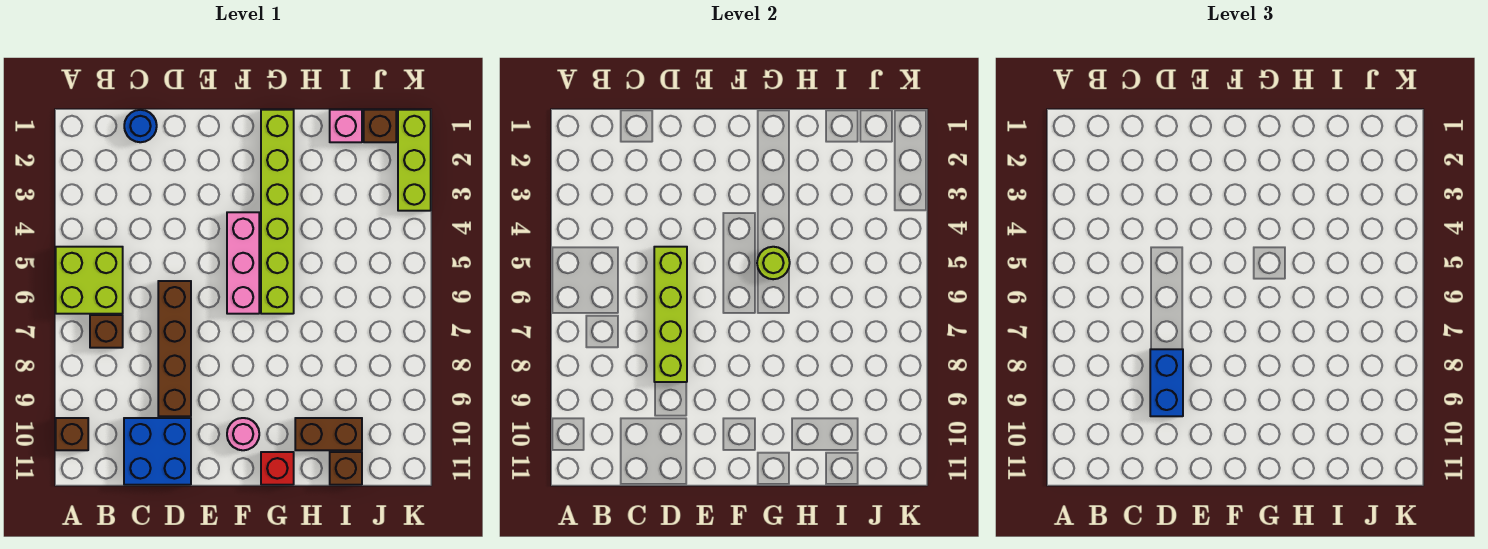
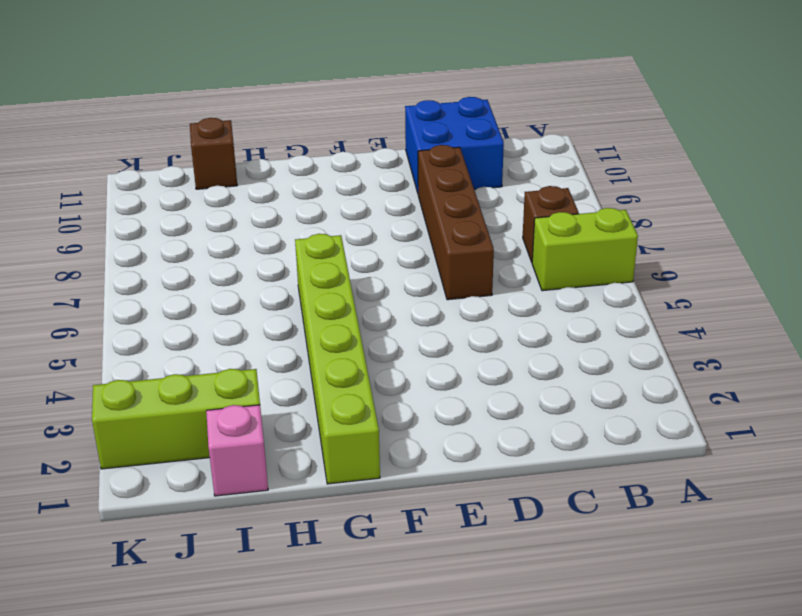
lime 1x2 brick [532,208,638,291] -> lime 2x2 brick [56,247,123,314]
lime 1x3 brick [92,369,260,469] -> lime 1x3 brick turned to [398,110,431,211]
none -> brown 1x1 brick [56,418,88,450]
none -> blue 1x1 round brick [124,110,157,142]
none -> pink 1x3 brick [227,212,259,314]

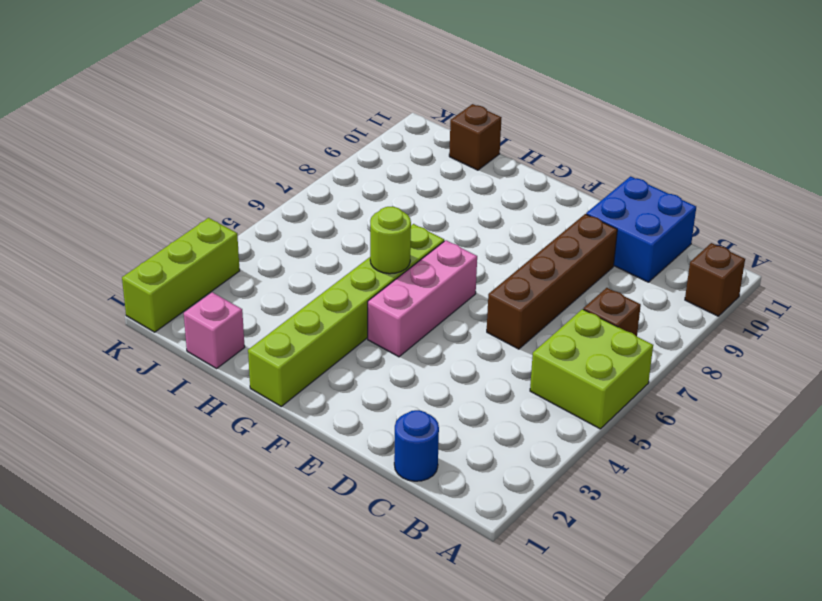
none -> pink 1x1 round brick [227,418,259,450]
none -> red 1x1 brick [261,452,294,485]
none -> brown 1x2 brick [295,418,362,450]

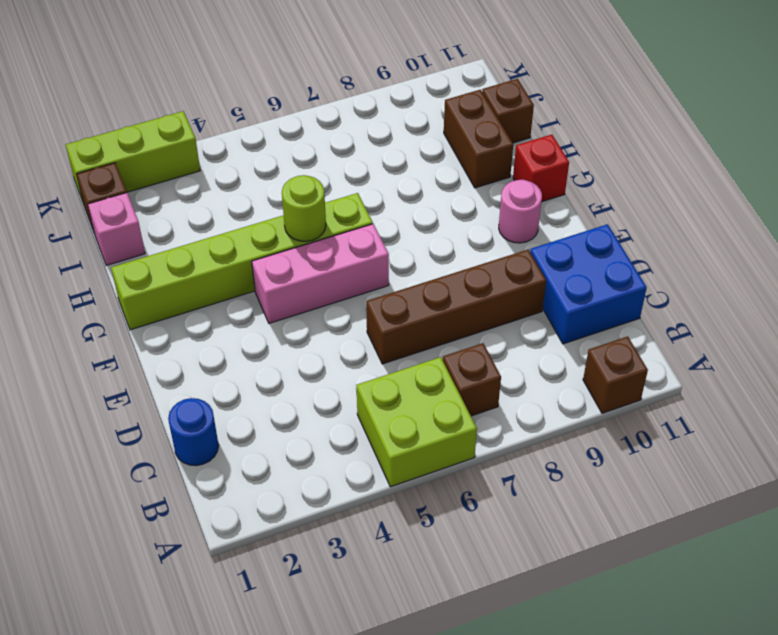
none -> lime 1x4 brick [654,247,687,382]
none -> blue 1x2 brick [1150,349,1183,416]

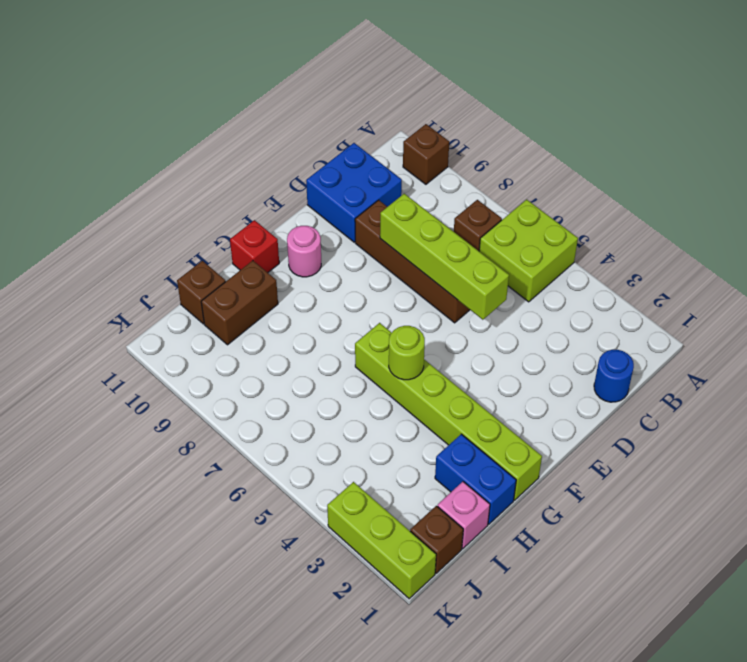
blue 1x2 brick [435,434,516,524] -> blue 1x2 brick moved to [1150,349,1183,416]
none -> pink 1x3 brick [227,212,259,314]

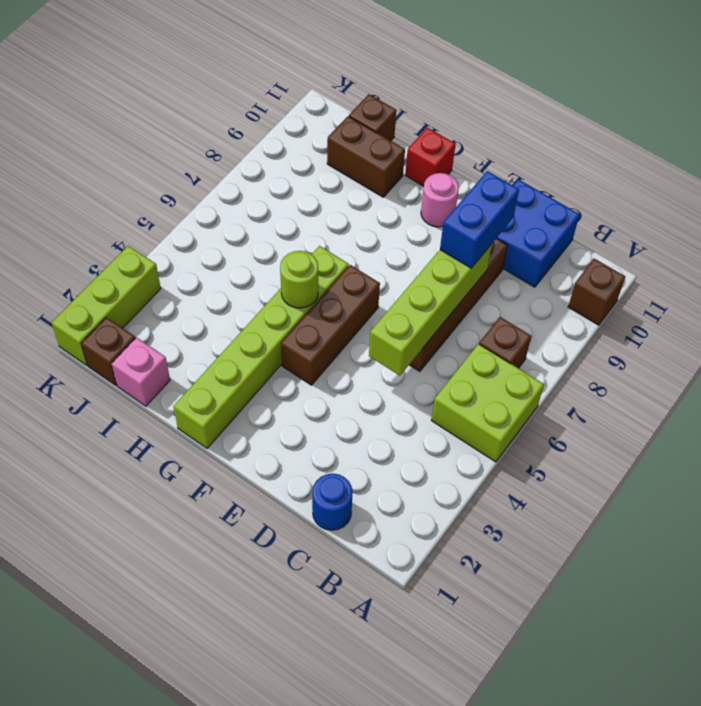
brown 1x3 brick [281,265,380,385] -> pink 1x3 brick [227,212,259,314]

